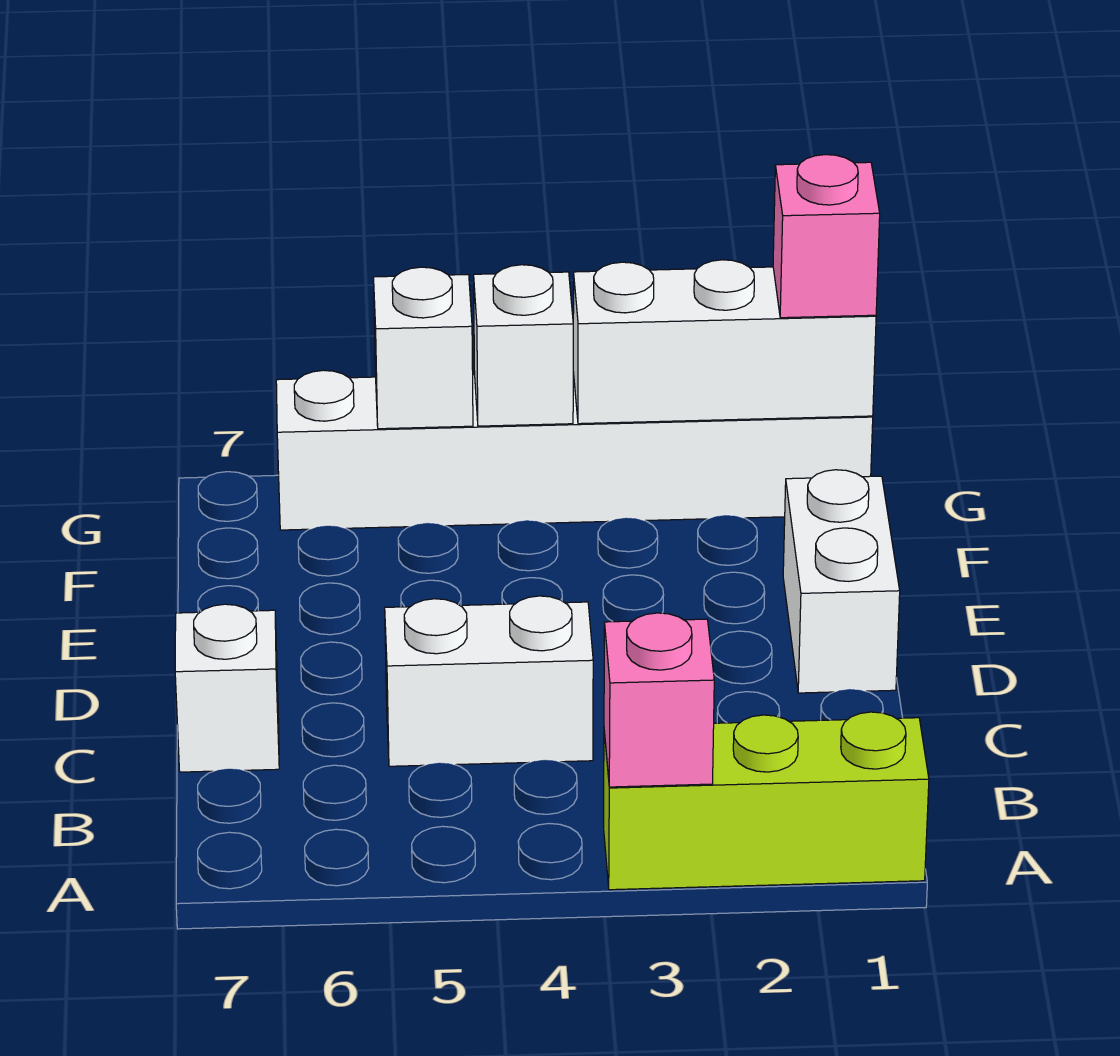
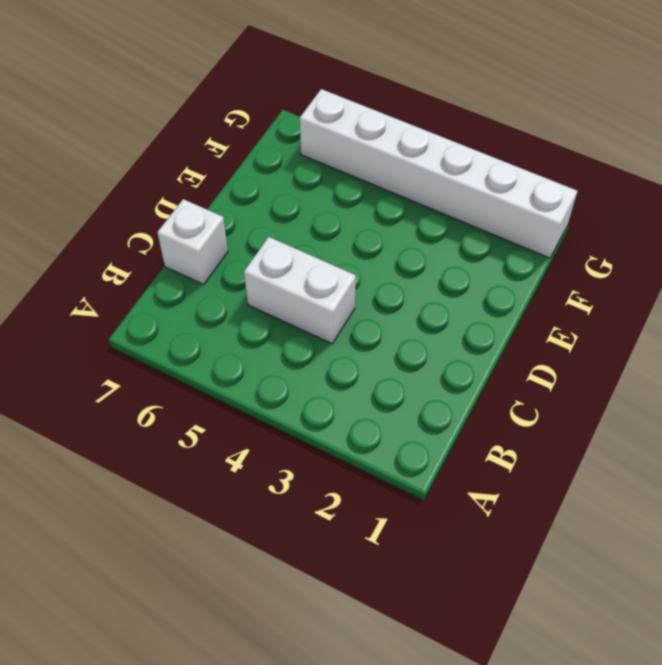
none -> lime 1x3 brick [604,712,929,890]
none -> white 1x2 brick [783,470,900,693]

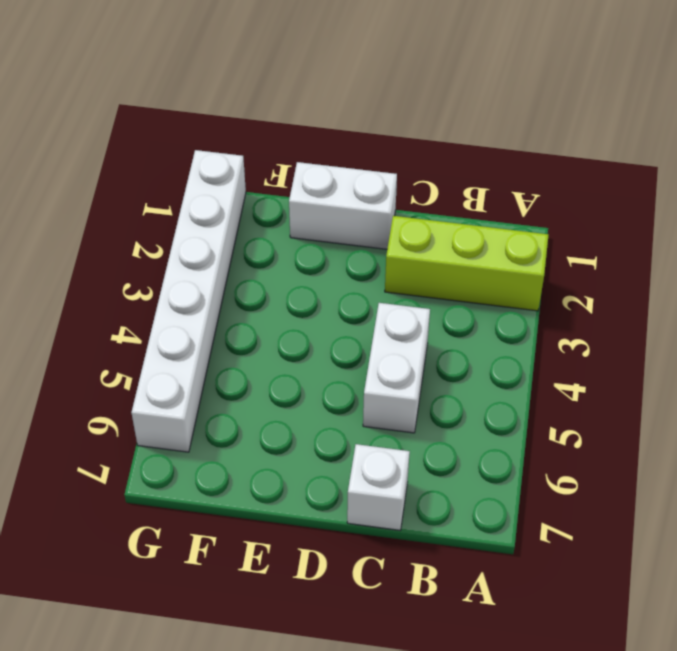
lime 1x3 brick [385,216,548,311] -> lime 1x3 brick turned to [604,712,929,890]
none -> pink 1x1 brick [604,613,714,787]
none -> white 1x3 brick [573,260,876,424]

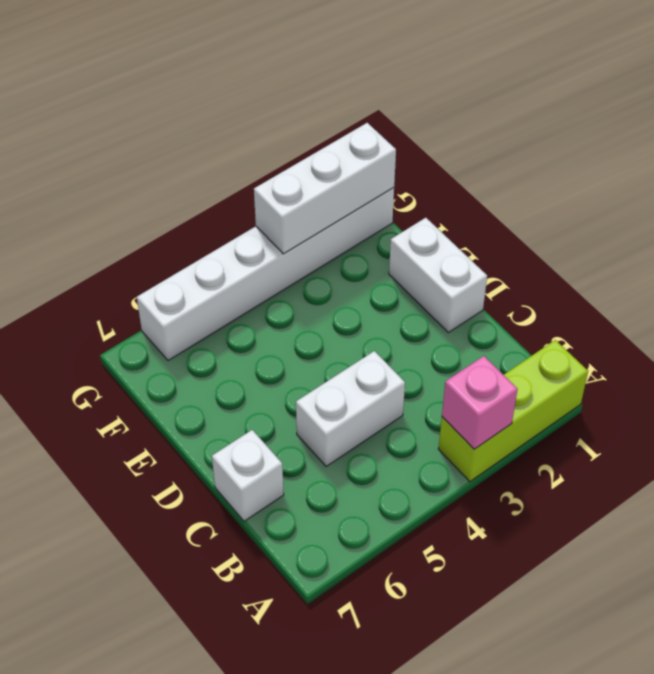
none -> white 1x1 brick [474,265,573,426]
none -> white 1x1 brick [374,267,473,429]

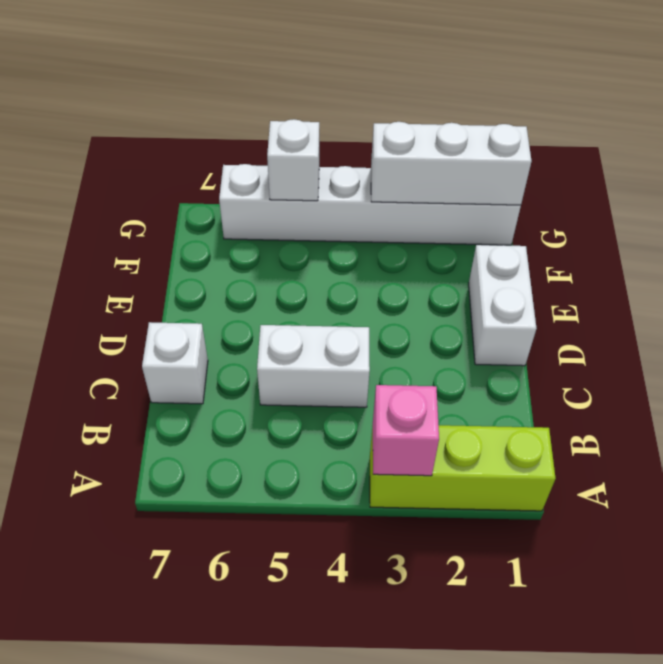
none -> white 1x1 brick [474,265,573,426]
none -> pink 1x1 brick [773,155,880,318]

